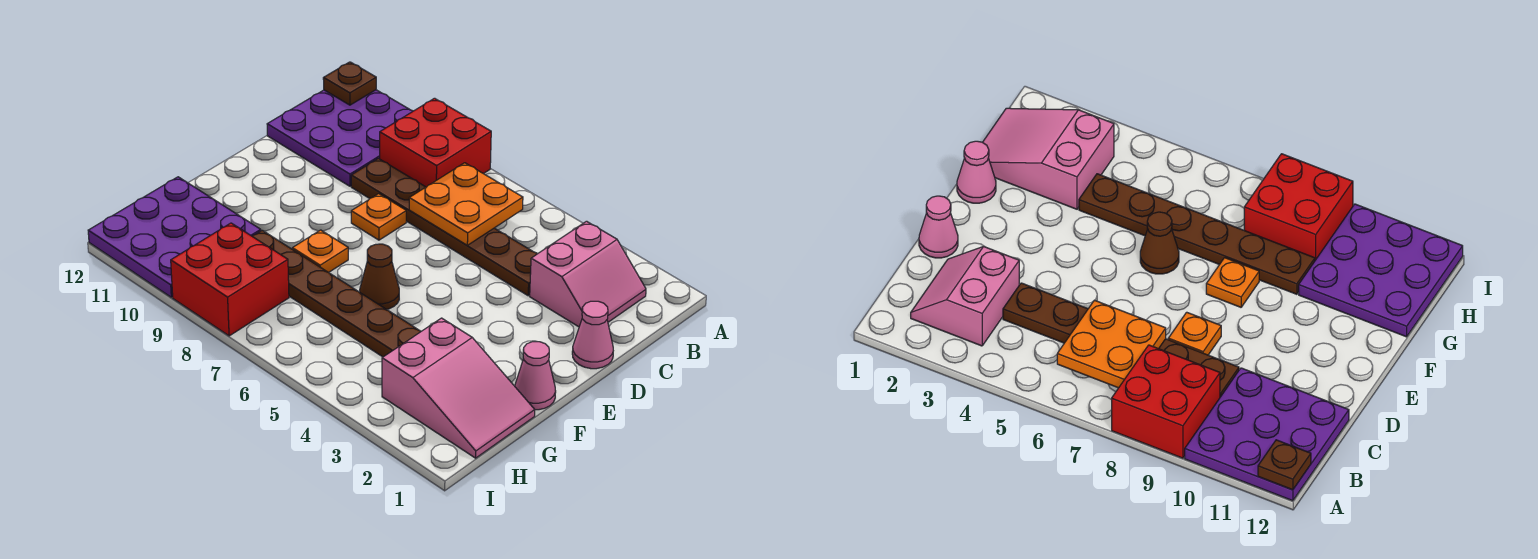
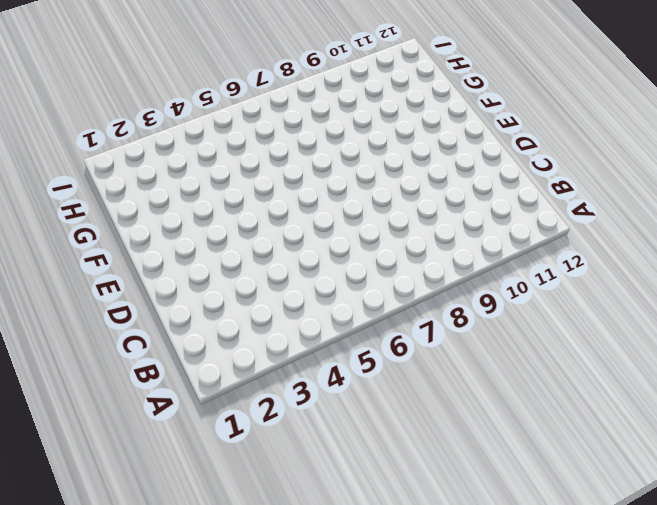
none -> red 2x2 brick [380,98,491,187]
none -> purple 3x3 plate [267,90,413,186]
none -> pink 2x2 slope [530,221,646,327]

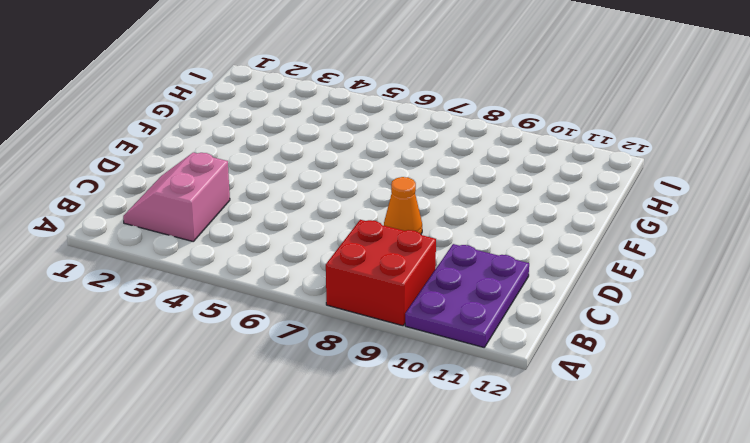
purple 2x3 plate [405,244,529,347] -> purple 3x3 plate [267,90,413,186]
orange 1x1 cone [384,177,422,234] -> orange 1x1 plate [351,194,406,240]
none -> brown 1x6 plate [351,158,537,296]
none -> pink 1x1 cone [572,301,613,369]
none -> pink 1x1 cone [515,342,556,410]

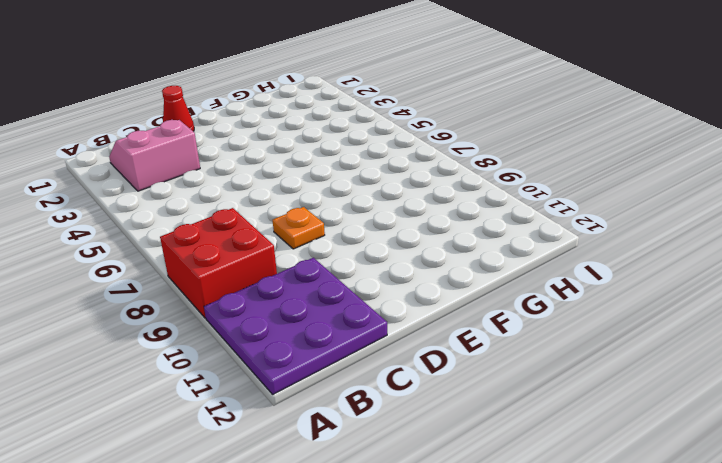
red 1x1 cone [162,86,194,131] -> pink 1x1 cone [572,301,613,369]
none -> brown 1x6 plate [351,158,537,296]
none -> pink 1x1 cone [515,342,556,410]
none -> brown 1x1 cone [360,244,399,309]

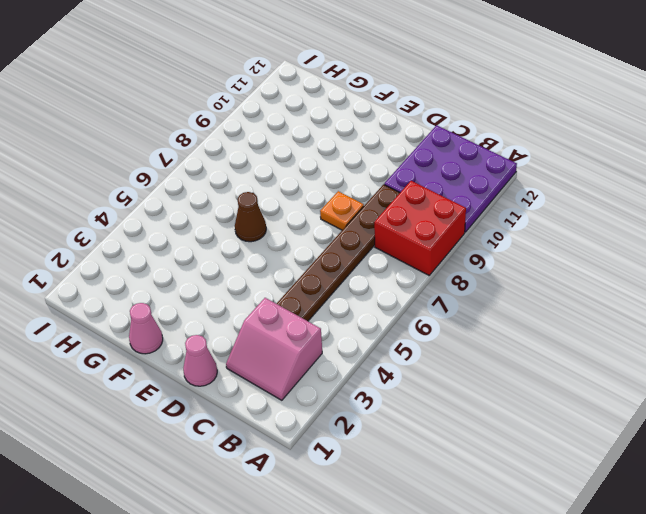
none -> orange 1x1 plate [292,230,348,273]
none -> pink 2x3 slope [382,318,535,458]
none -> brown 1x6 plate [252,230,421,357]

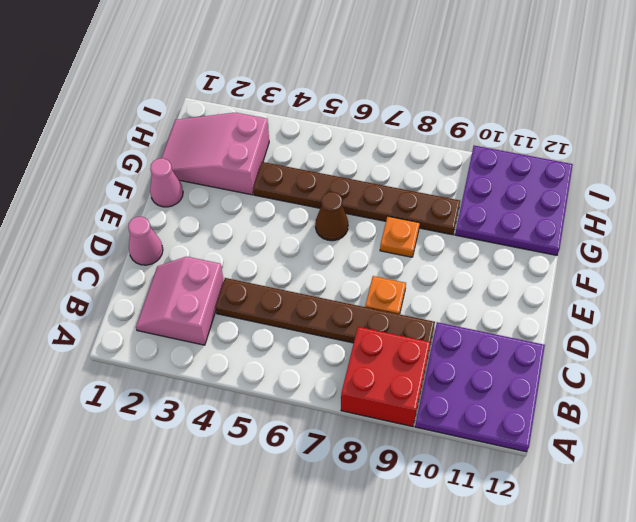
none -> red 2x2 brick [171,223,289,336]
none -> brown 1x1 plate [323,62,376,105]
none -> orange 2x2 plate [409,163,523,245]

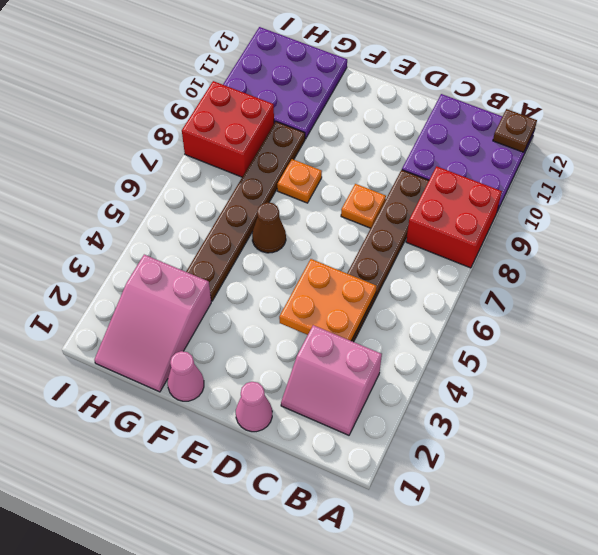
orange 2x2 plate [279,259,377,341] -> orange 2x2 plate moved to [409,163,523,245]

